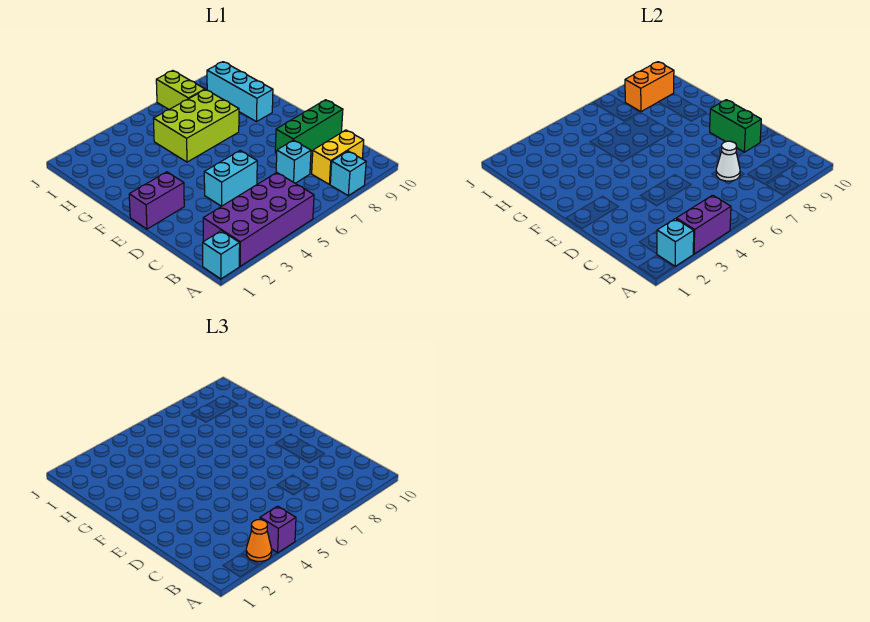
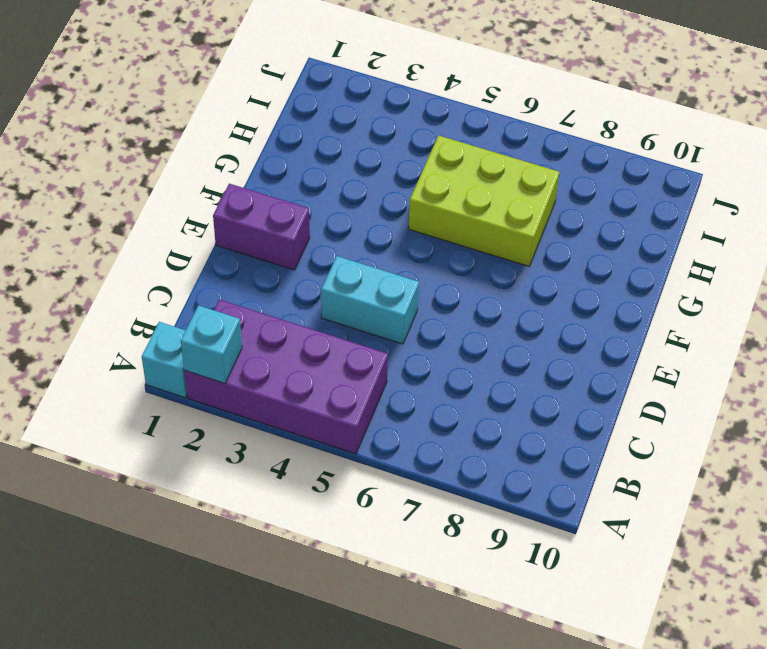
none -> cyan 1x1 brick [330,151,366,196]
none -> yellow 1x2 brick [312,130,364,184]
none -> cyan 1x1 brick [276,140,311,183]

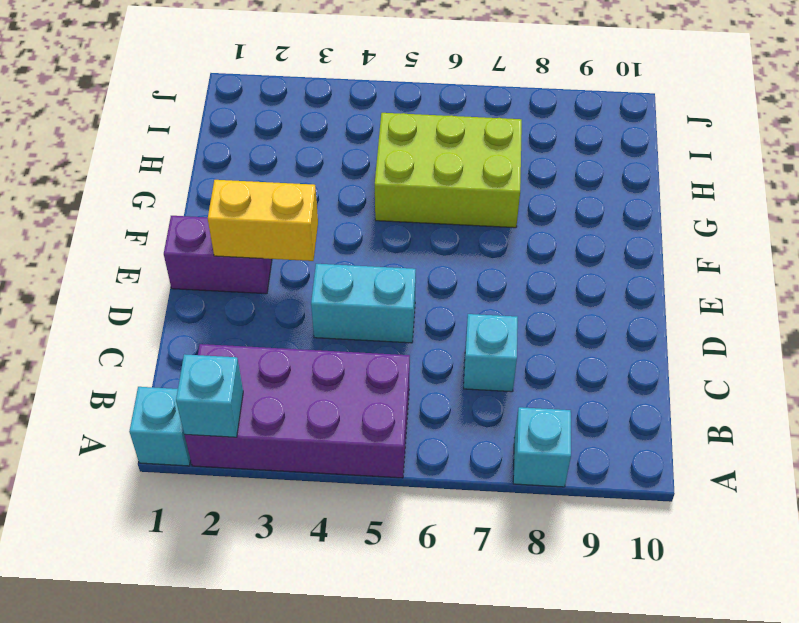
yellow 1x2 brick [208,180,318,261] -> yellow 1x2 brick moved to [312,130,364,184]
none -> green 1x3 brick [275,100,343,153]
none -> cyan 1x3 brick [207,62,273,122]
none -> lime 1x2 brick [156,71,205,109]

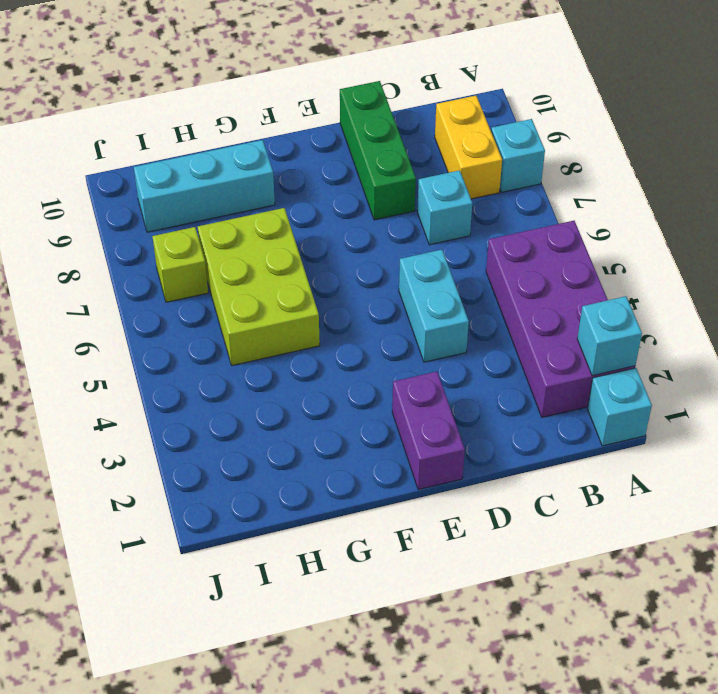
lime 1x1 brick [152,227,208,302] -> lime 1x2 brick [156,71,205,109]
none -> purple 1x2 brick [676,195,731,254]
none -> white 1x1 cone [716,141,740,181]
none -> green 1x2 brick [710,100,761,152]

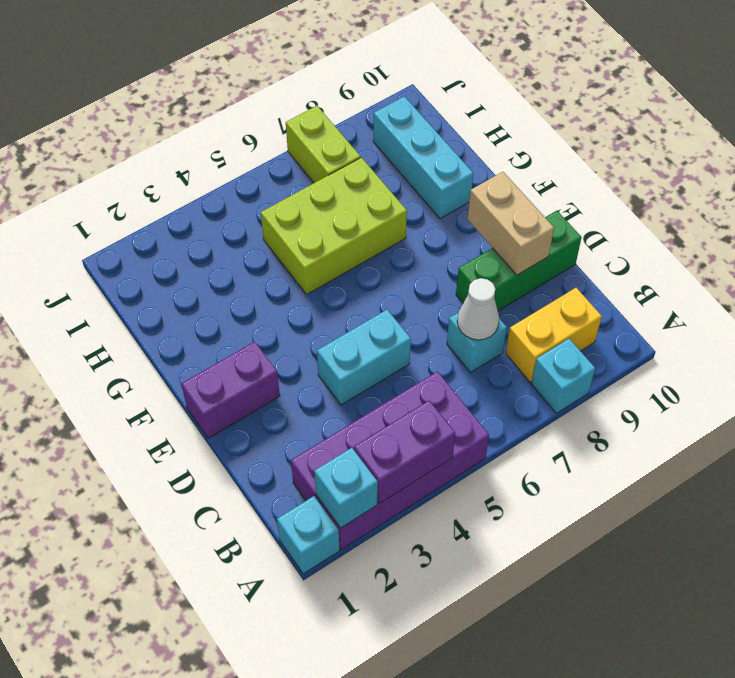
tan 1x2 brick [468,172,554,275] -> green 1x2 brick [710,100,761,152]
none -> orange 1x2 brick [625,62,674,112]
none -> orange 1x1 cone [246,520,272,561]
none -> purple 1x1 brick [260,506,296,553]

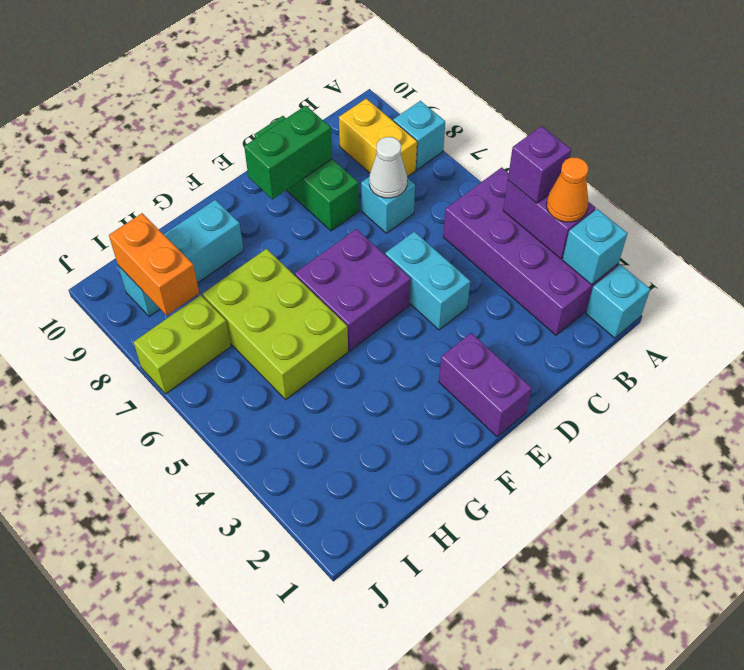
purple 2x2 brick [295,229,411,351] -> none

